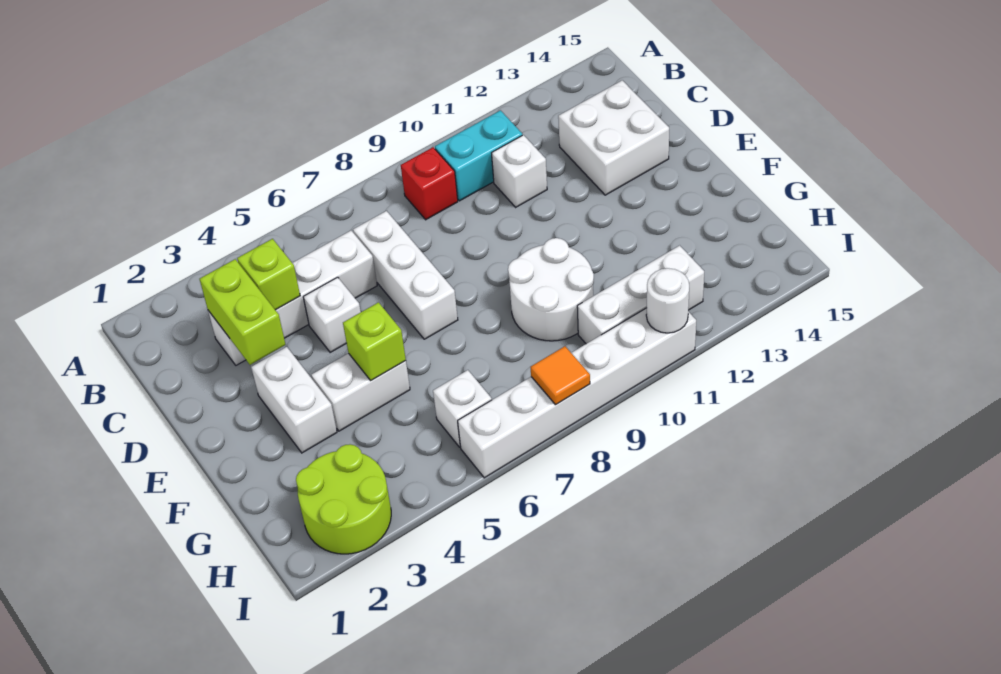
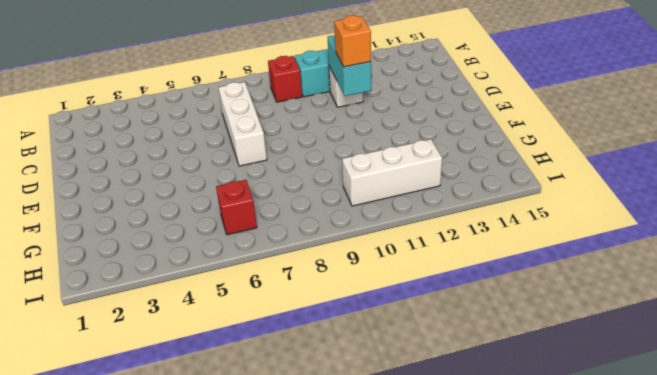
cyan 1x2 brick [328,35,371,96] -> none
orange 1x1 brick [334,15,371,67] -> none
red 1x1 brick [216,180,257,235] -> white 1x1 brick [433,370,492,447]
none -> white 1x4 brick [208,230,377,365]
none -> white 2x2 brick [558,80,669,195]
none -> white 1x1 brick [303,277,361,352]

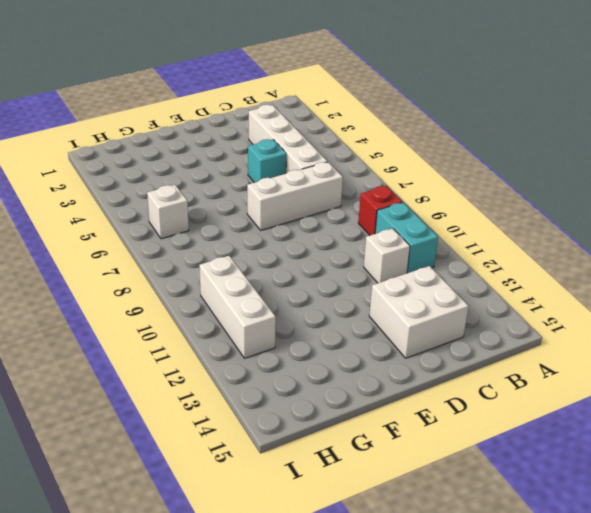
cyan 1x1 brick [248,139,286,183] -> white 1x1 brick [303,277,361,352]
none -> white 1x2 brick [251,347,337,453]
none -> white 1x2 brick [311,353,410,431]
none -> white 2x2 round brick [508,238,594,341]

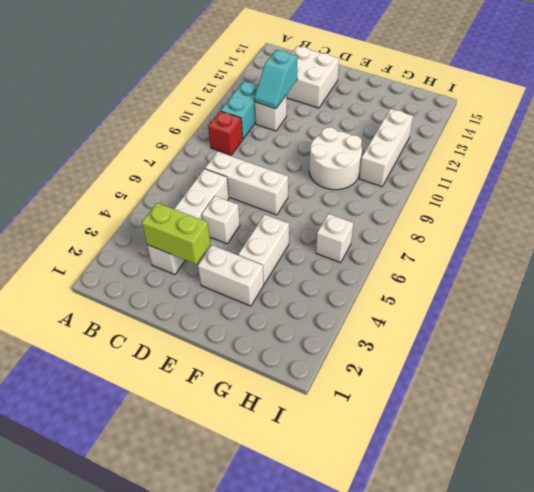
cyan 1x2 slope [254,50,297,109] -> none
none -> lime 2x2 round brick [296,444,391,554]
none -> white 1x6 brick [458,308,696,478]
none -> lime 1x1 brick [237,239,300,310]

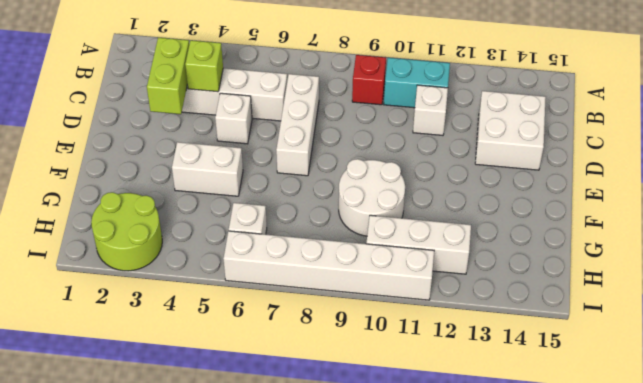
none -> white 1x2 brick [251,347,337,453]
none -> lime 1x1 brick [343,302,406,380]
none -> orange 1x1 tile [531,346,590,405]

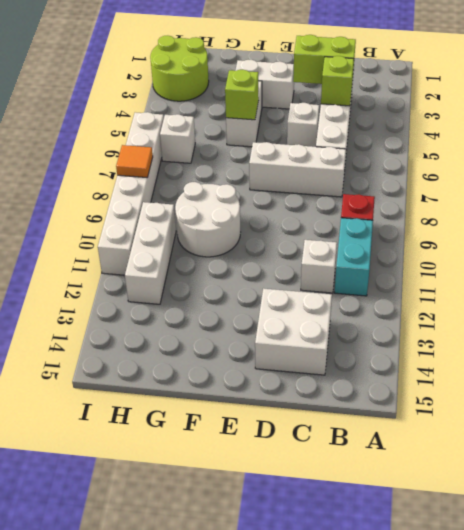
none -> white 1x1 round brick [646,268,689,333]

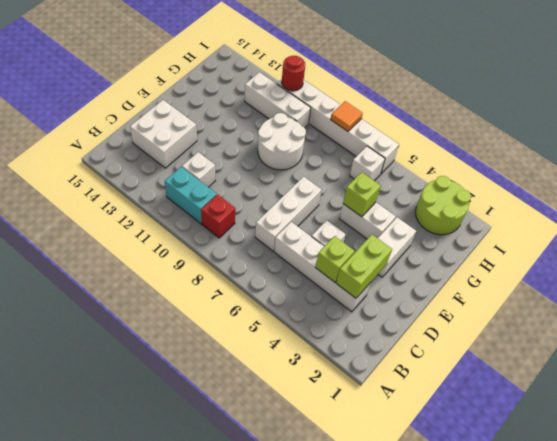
red 1x1 round brick [282,56,305,91] -> white 1x1 round brick [646,268,689,333]

